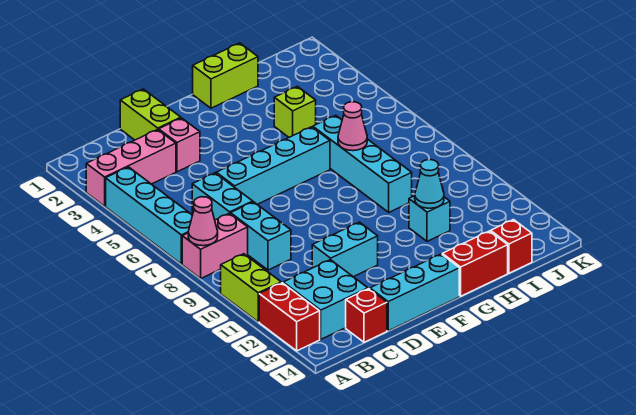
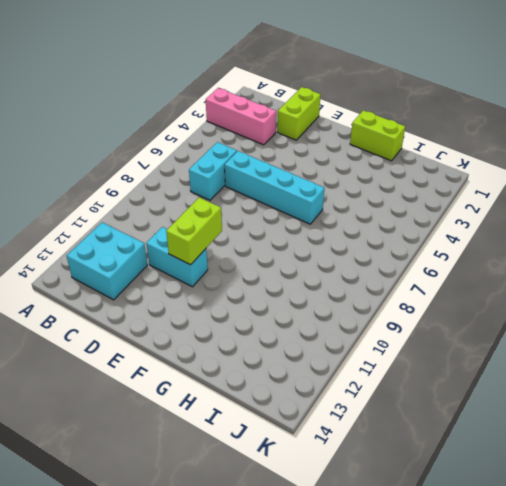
lime 1x2 brick [166,198,222,265] -> lime 1x2 brick moved to [221,254,281,322]
none -> cyan 1x4 brick [106,167,193,264]
none -> pink 1x2 brick [182,213,248,278]
none -> red 1x2 brick [259,283,320,351]

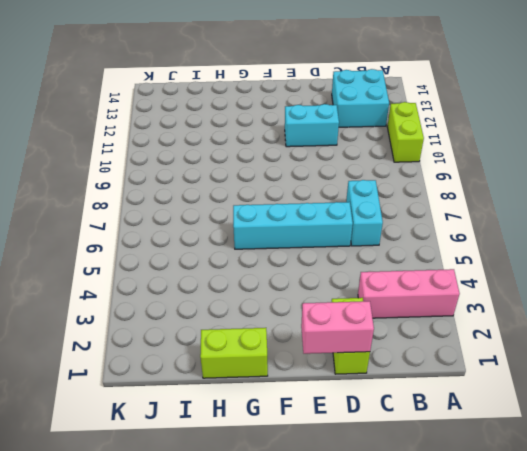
pink 1x2 brick [301,301,374,354] -> pink 1x2 brick moved to [182,213,248,278]
none -> cyan 1x4 brick [106,167,193,264]
none -> red 1x2 brick [259,283,320,351]
none -> cyan 1x2 brick [231,202,291,270]

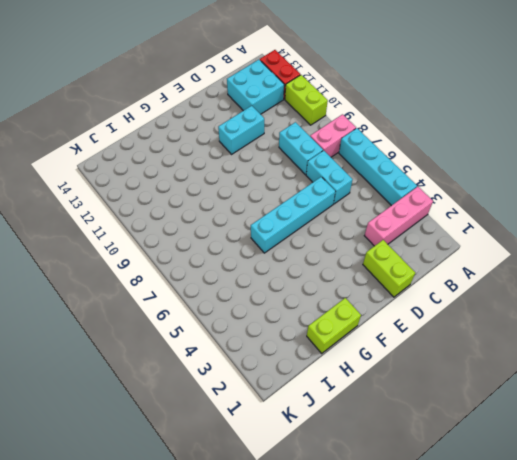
none -> red 1x1 brick [346,289,387,342]
none -> pink 1x1 brick [159,118,200,172]
none -> cyan 1x3 brick [370,254,459,331]

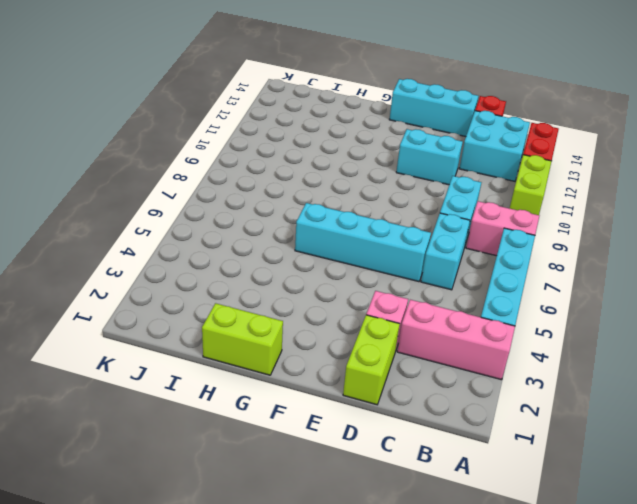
none -> red 1x2 brick [442,231,508,296]
none -> lime 1x1 brick [274,86,316,137]
none -> cyan 1x4 brick [313,115,412,212]

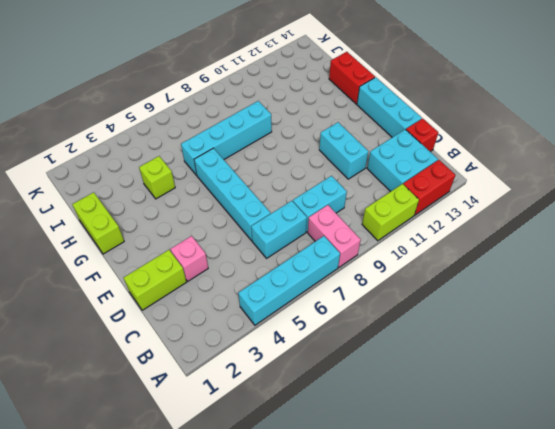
none -> pink 1x3 brick [86,129,176,206]
none -> cyan 1x1 brick [409,196,450,241]
none -> red 1x1 brick [491,220,532,273]

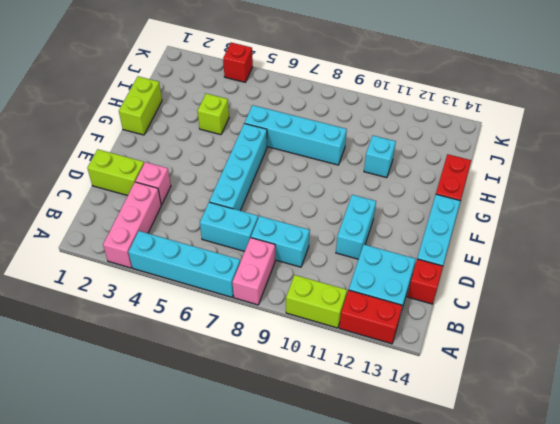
red 1x1 brick [223,43,253,82] -> red 1x1 brick moved to [491,220,532,273]
none -> pink 1x1 cone [188,197,218,246]
none -> pink 1x1 cone [338,102,367,151]
none -> cyan 1x1 cone [415,160,444,208]

